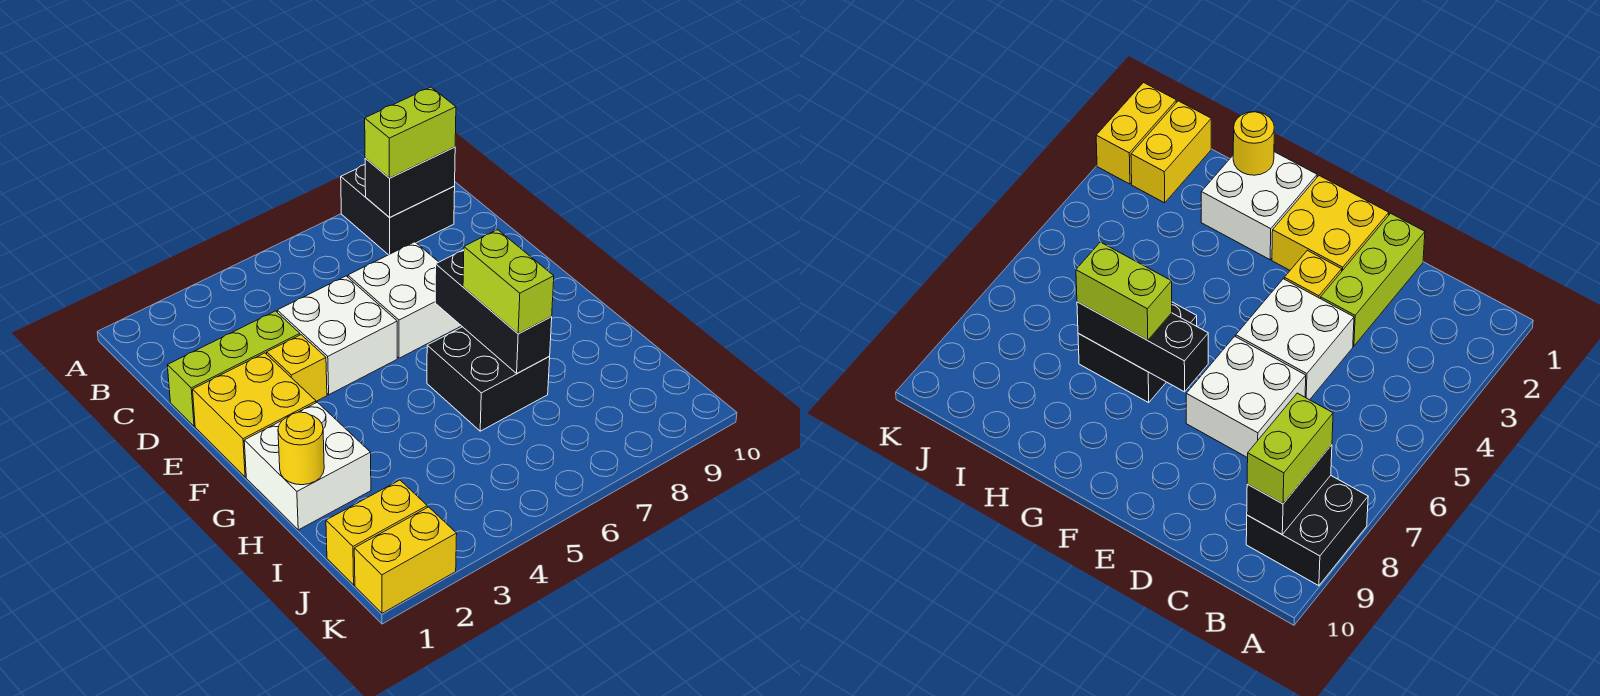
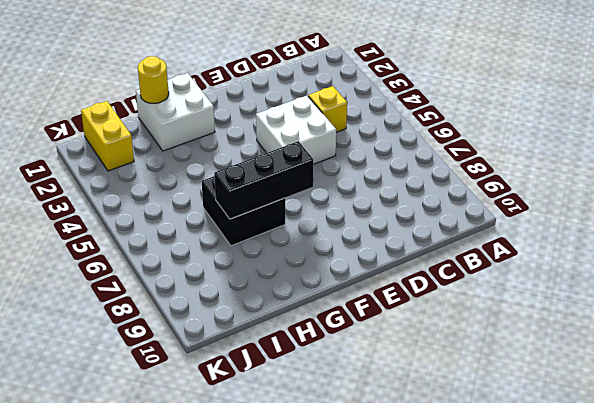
yellow 1x1 brick [308,86,347,132] -> yellow 1x1 brick moved to [267,335,327,401]
none -> black 2x2 brick [341,165,455,255]
none -> lime 1x3 brick [167,311,300,426]
none -> white 2x2 brick [348,242,461,358]

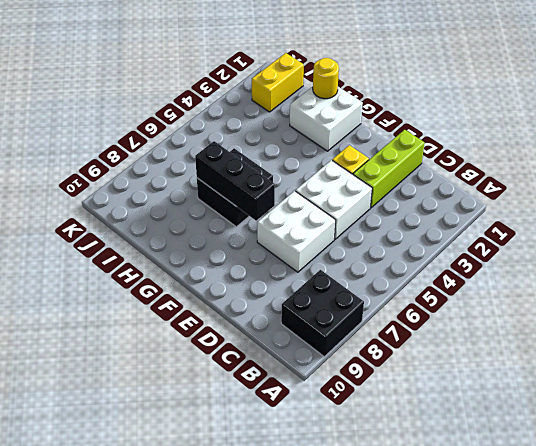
none -> yellow 2x2 brick [193,353,316,477]
none -> yellow 1x2 brick [354,507,457,613]
none -> black 1x2 brick [365,147,455,217]

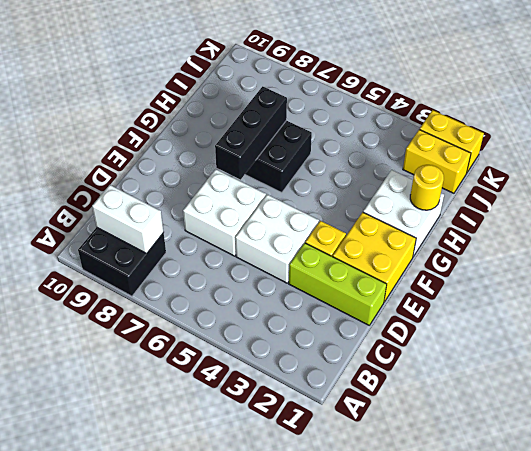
white 1x2 brick [92,185,164,254] -> black 1x2 brick [365,147,455,217]
none -> lime 1x2 brick [365,87,456,178]
none -> lime 1x2 brick [463,230,554,334]

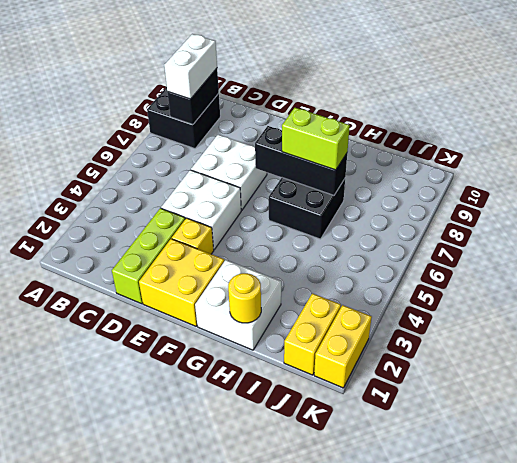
white 1x2 brick [164,34,217,99] -> lime 1x2 brick [365,87,456,178]

